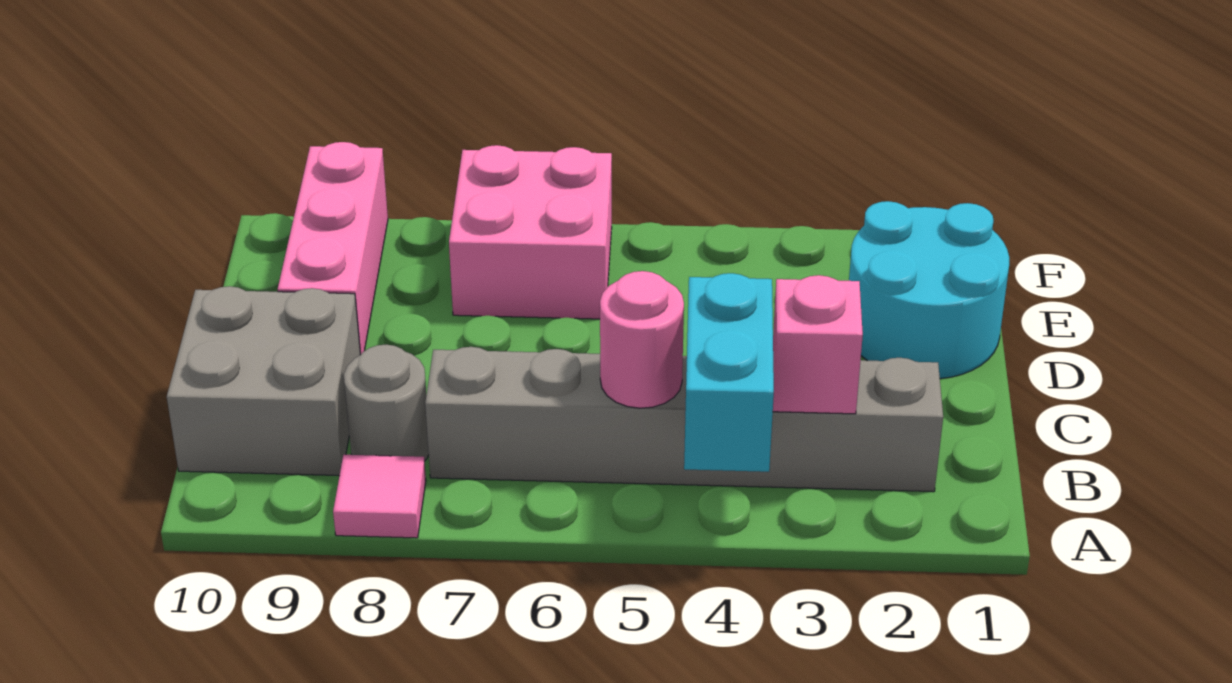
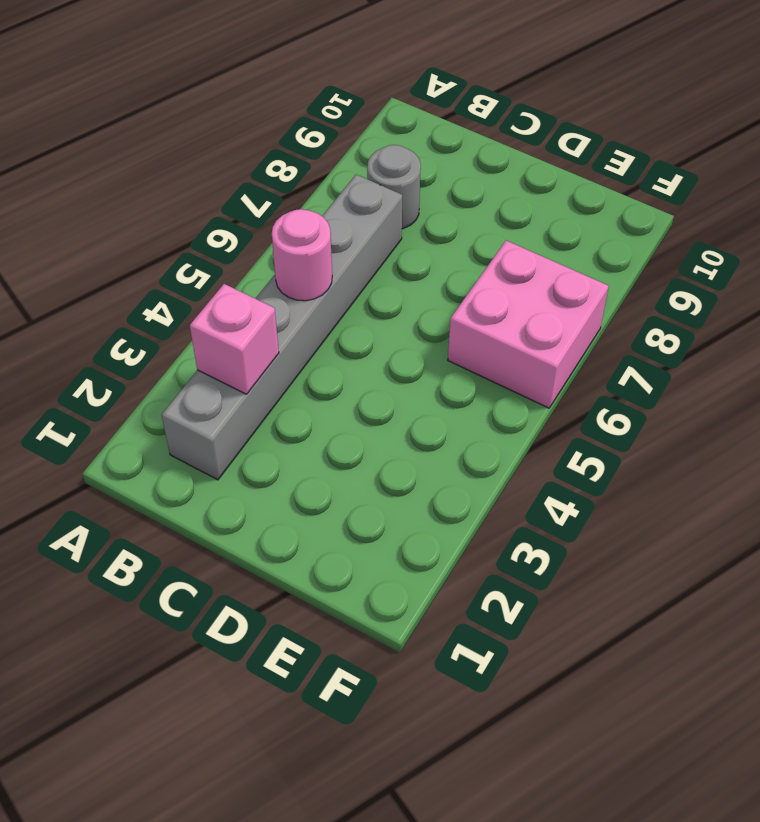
none -> pink 1x1 tile [333,455,426,538]
none -> grey 2x2 brick [167,286,360,476]

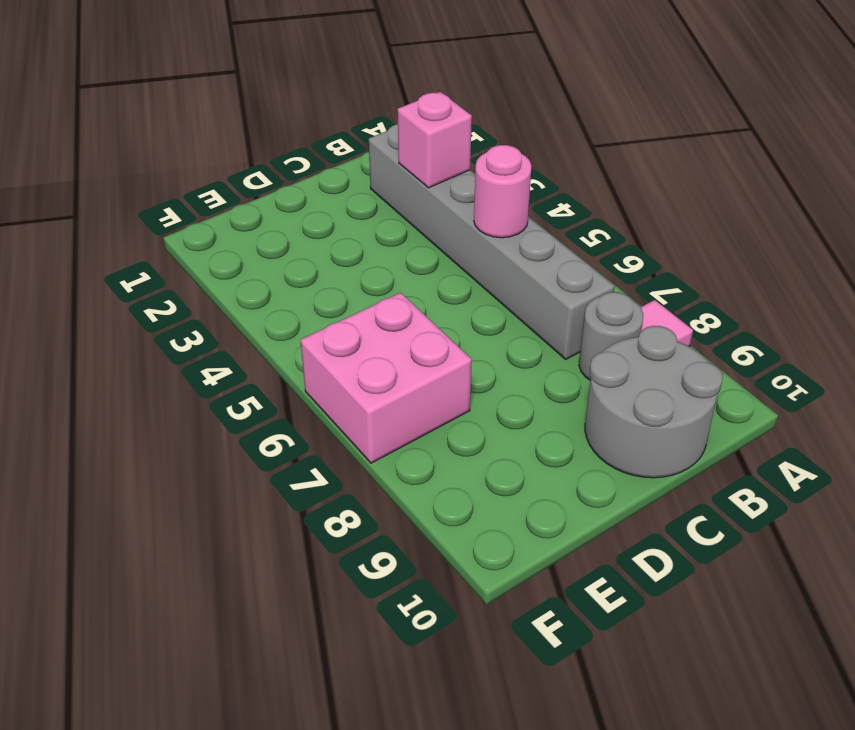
grey 2x2 round brick [585,326,723,478] -> grey 2x2 brick [167,286,360,476]
none -> cyan 2x2 round brick [849,201,1009,379]
none -> pink 1x3 brick [278,142,388,355]

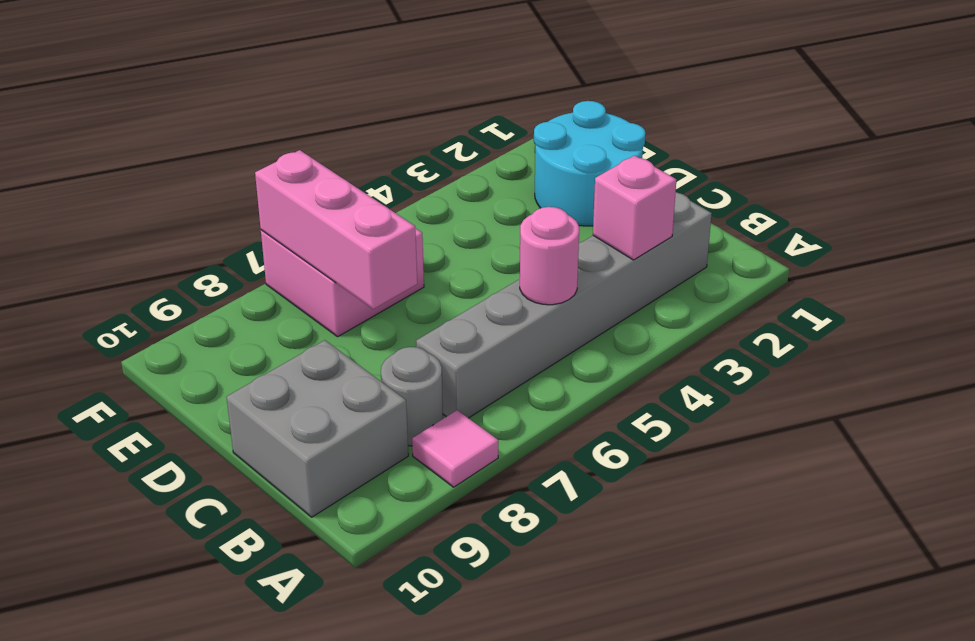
pink 1x3 brick [255,150,417,309] -> pink 1x3 brick moved to [278,142,388,355]
none -> cyan 1x2 brick [684,273,774,472]

